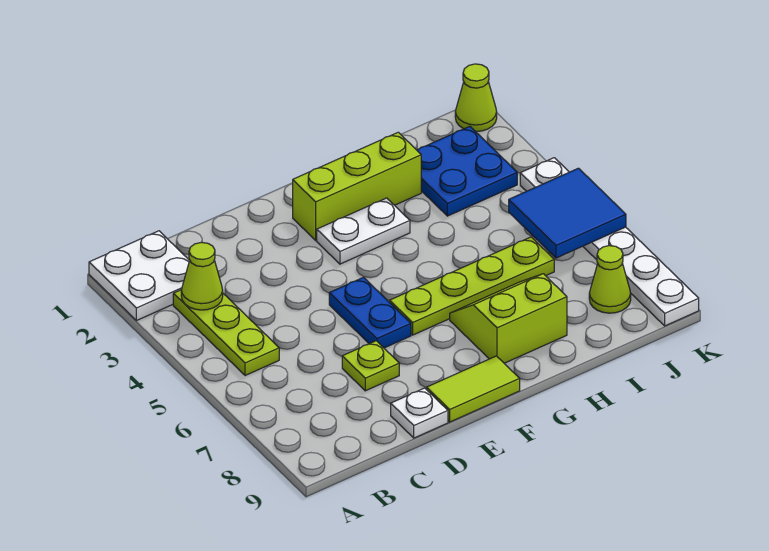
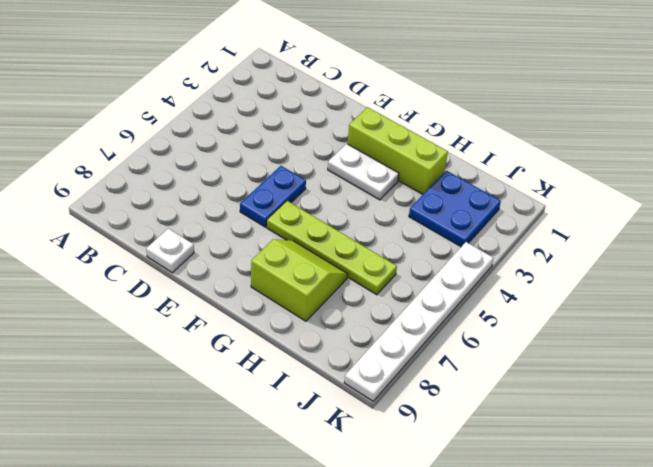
none -> white 2x2 plate [89,231,190,321]
none -> lime 1x3 plate [173,290,279,376]
none -> lime 1x1 plate [342,341,399,391]

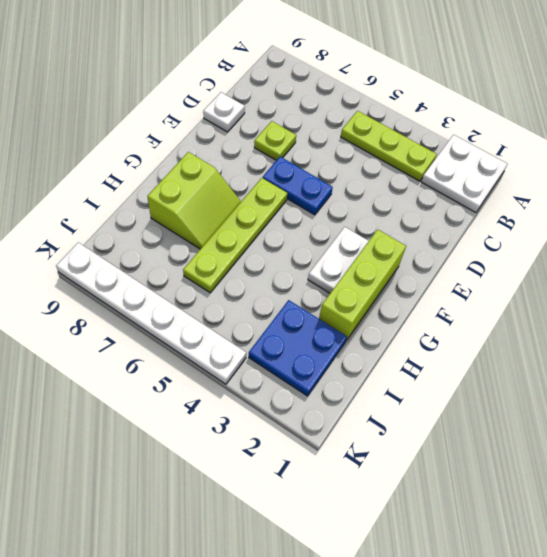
none -> lime 1x2 tile [427,356,520,422]
none -> lime 1x1 cone [589,246,631,313]
none -> lime 1x1 cone [455,64,497,132]

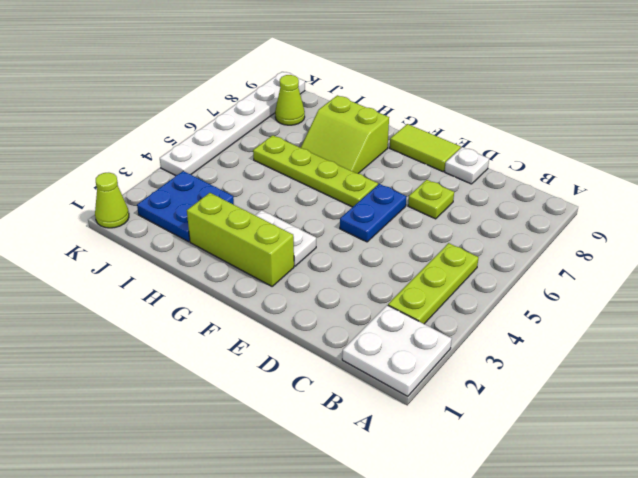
none -> lime 1x1 cone [181,242,223,310]
none -> blue 2x2 tile [509,168,626,258]

